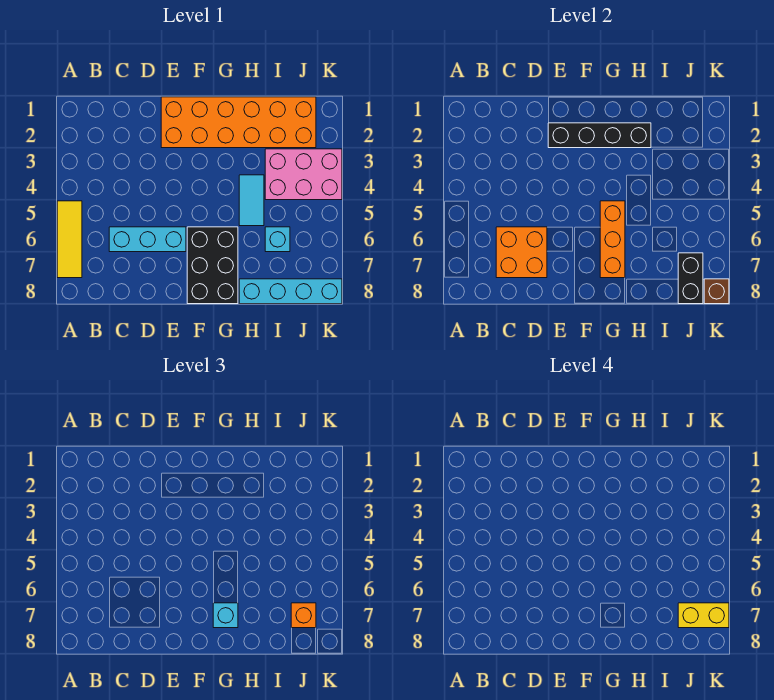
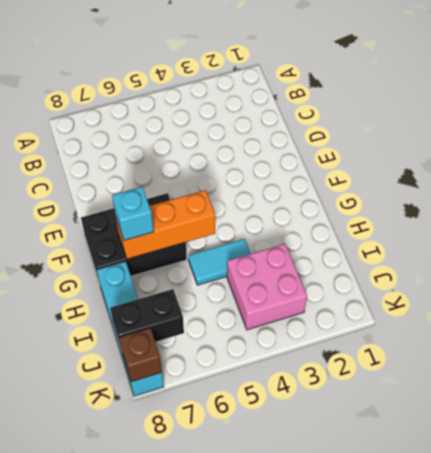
pink 2x2 brick [227,244,307,330] -> pink 2x3 brick [265,149,342,200]
none -> yellow 1x3 tile [57,201,82,278]
none -> cyan 1x3 brick [109,227,186,252]
none -> orange 2x6 brick [161,97,316,148]

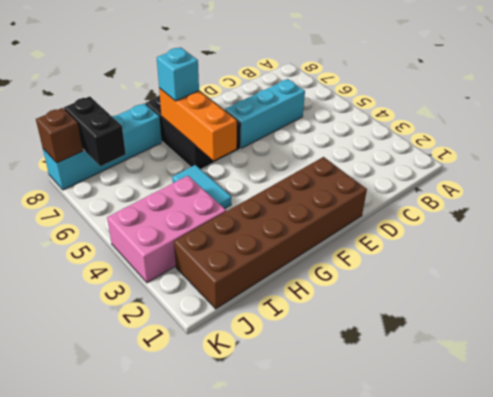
brown 2x6 brick [174,157,367,309] -> orange 2x6 brick [161,97,316,148]
none -> yellow 1x3 tile [57,201,82,278]
none -> cyan 1x1 brick [265,227,290,252]
none -> orange 2x2 brick [496,227,547,278]

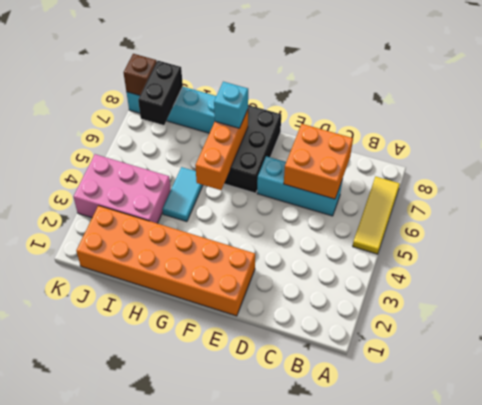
none -> cyan 1x1 brick [265,227,290,252]
none -> black 1x4 brick [548,123,651,148]
none -> orange 1x1 brick [291,603,316,628]

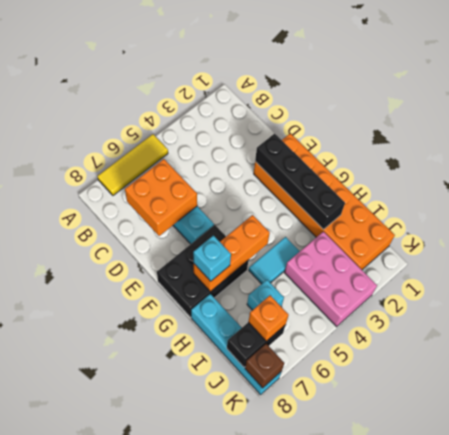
none -> yellow 1x2 brick [678,603,729,628]

